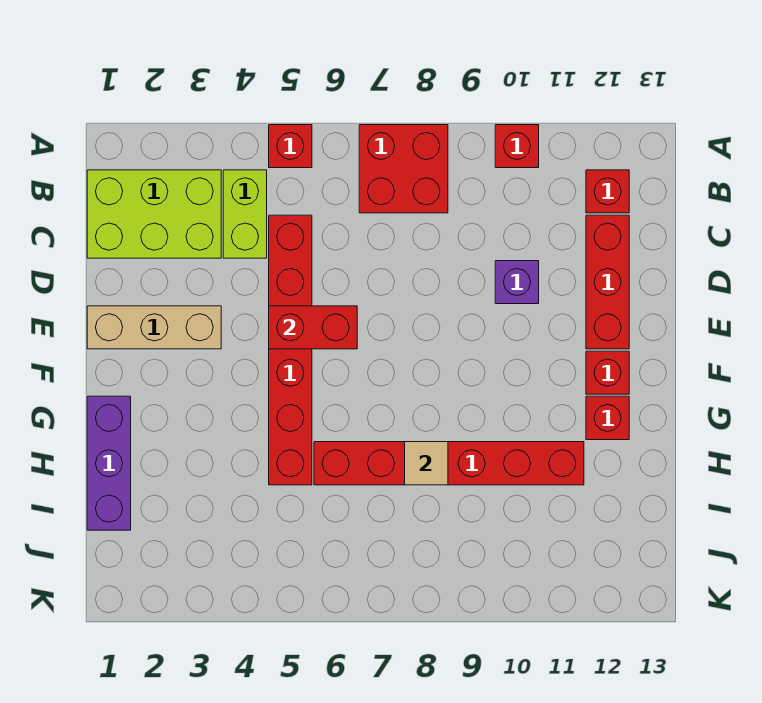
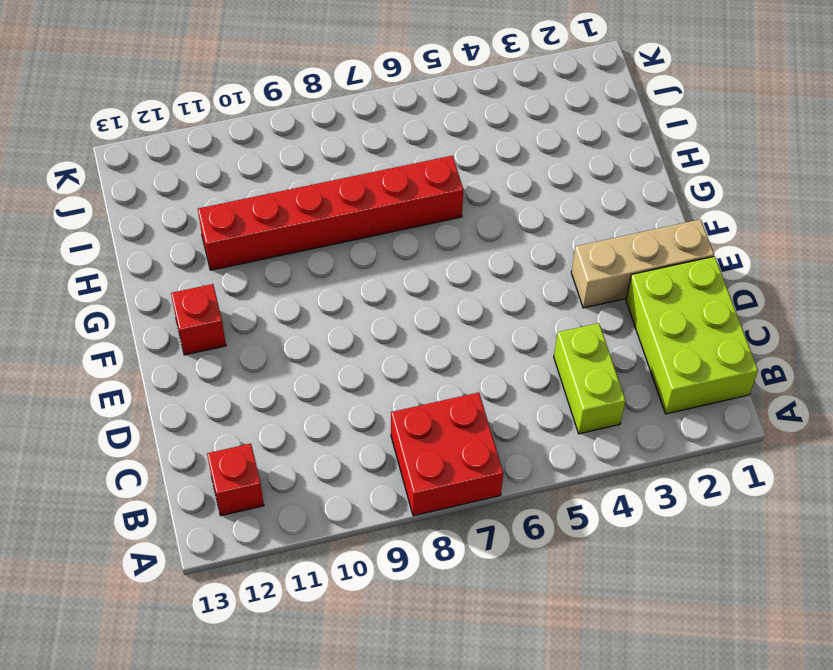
lime 2x3 brick [626,256,758,414] -> lime 2x3 brick turned to [87,170,221,258]
none -> red 1x1 brick [269,125,312,168]
none -> red 1x1 brick [495,125,539,168]
none -> red 1x6 brick [269,215,312,485]

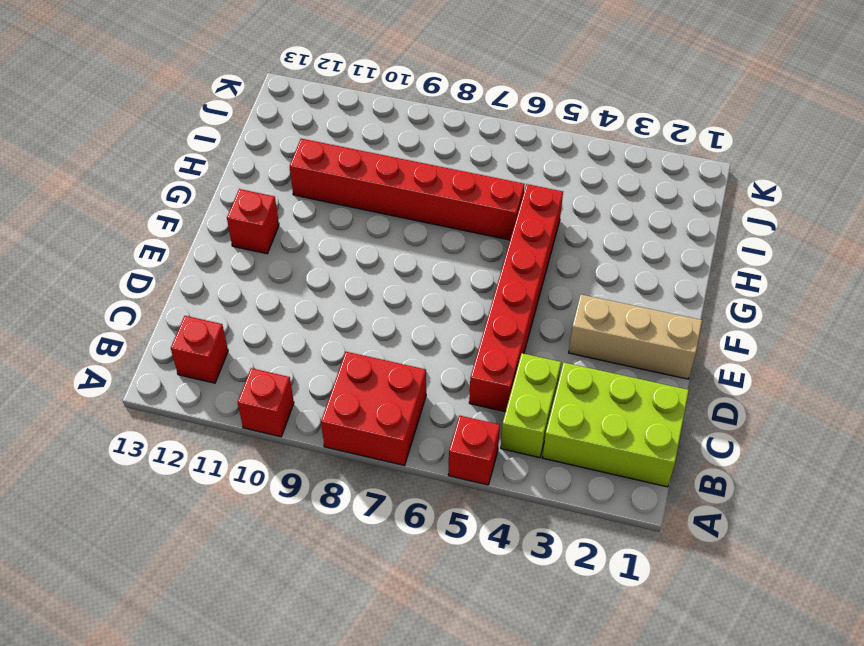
none -> red 1x3 brick [586,215,629,349]
none -> purple 1x1 brick [495,261,539,304]
none -> purple 1x3 brick [87,396,131,530]

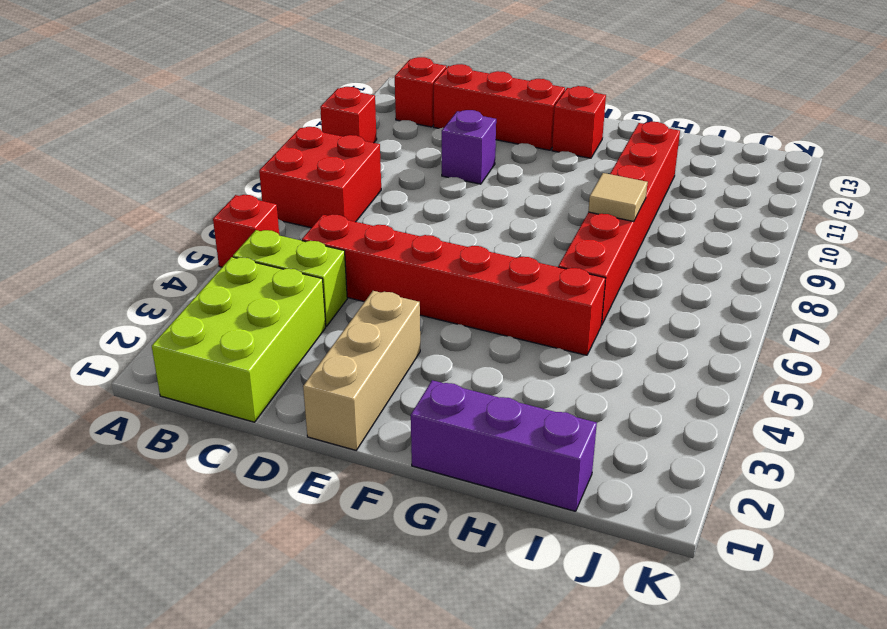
none -> red 1x1 brick [586,396,629,440]
none -> red 1x2 brick [269,306,357,349]

